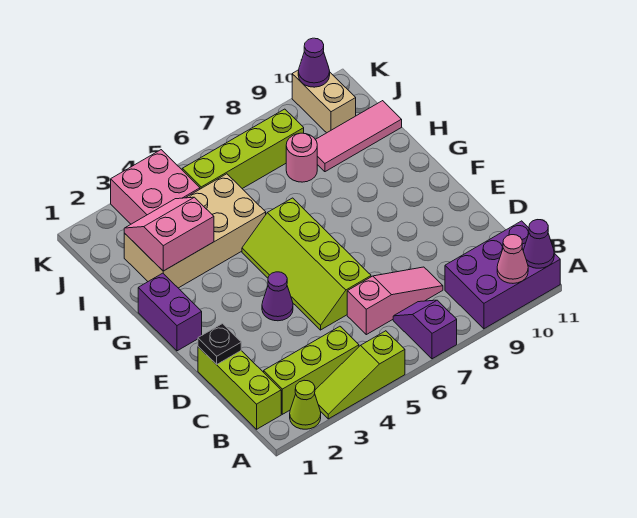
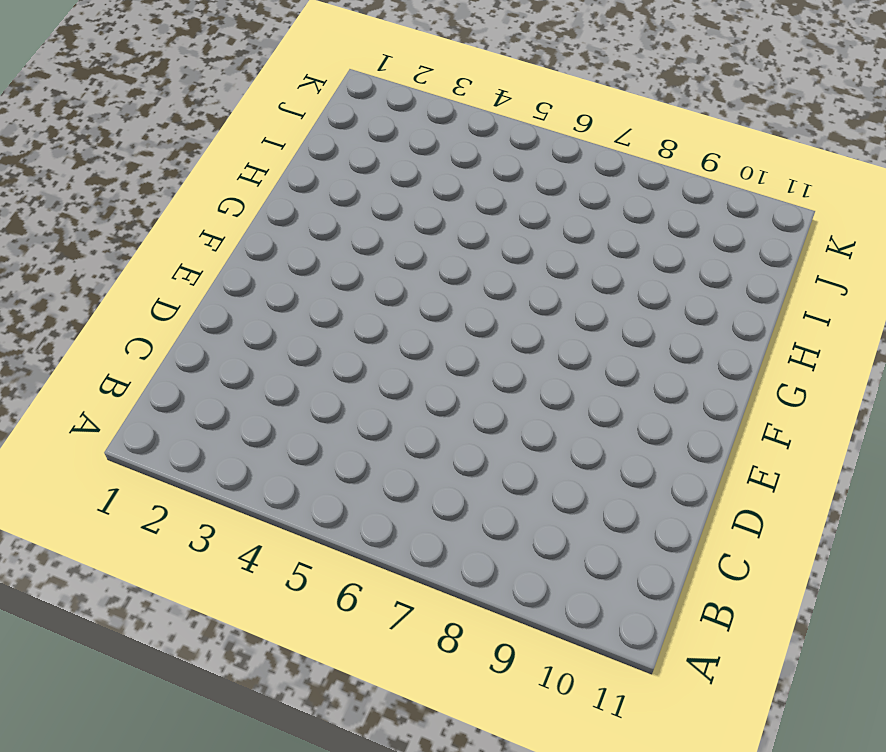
none -> lime 1x1 cone [290,380,321,429]
none -> lime 1x3 slope [315,331,405,419]
none -> purple 1x2 slope [393,300,457,359]

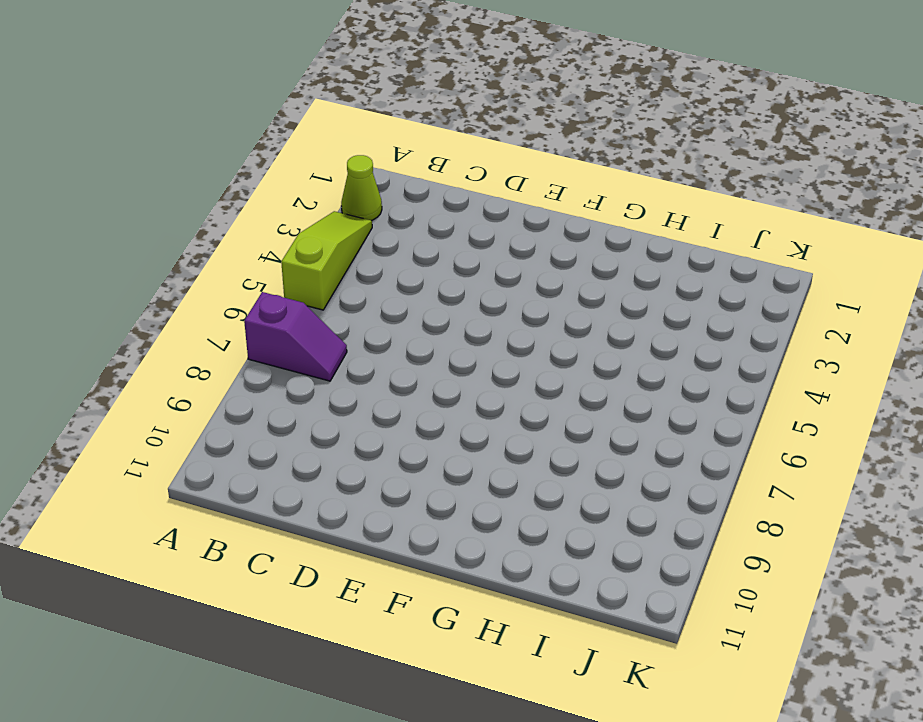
none -> purple 2x3 brick [445,221,560,329]
none -> lime 1x3 brick [198,347,281,429]
none -> lime 1x3 brick [264,326,359,414]

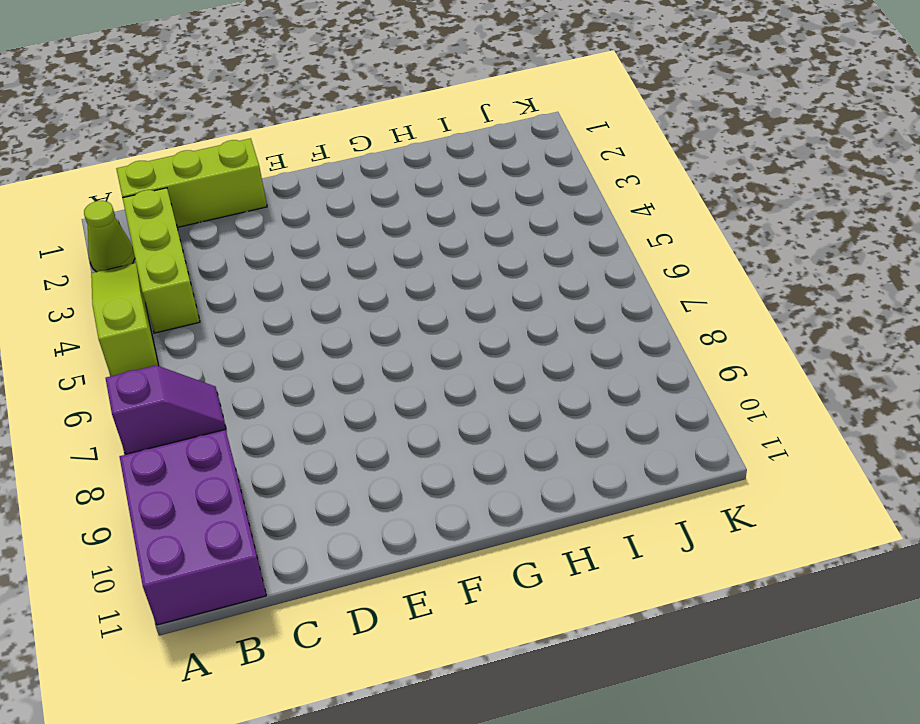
none -> pink 1x3 slope [347,267,443,335]
none -> lime 2x4 slope [242,198,371,330]
none -> purple 1x1 cone [262,272,293,321]

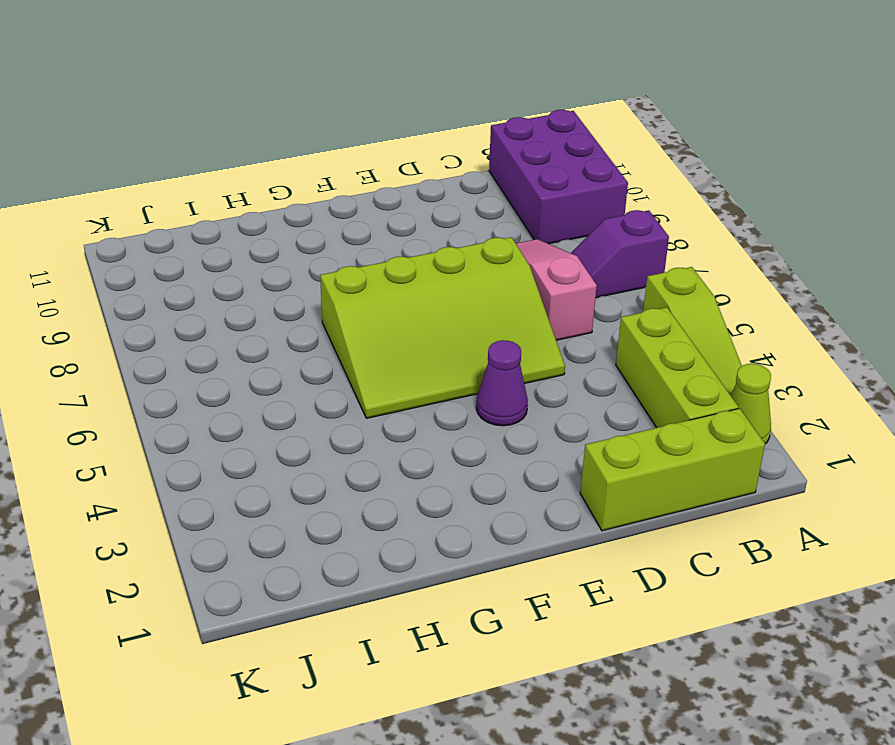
lime 3x4 slope [320,237,565,418] -> lime 2x4 slope [242,198,371,330]
none -> purple 1x2 brick [138,273,202,351]
none -> tan 2x4 brick [124,174,266,288]
none -> pink 1x1 round brick [286,133,317,182]

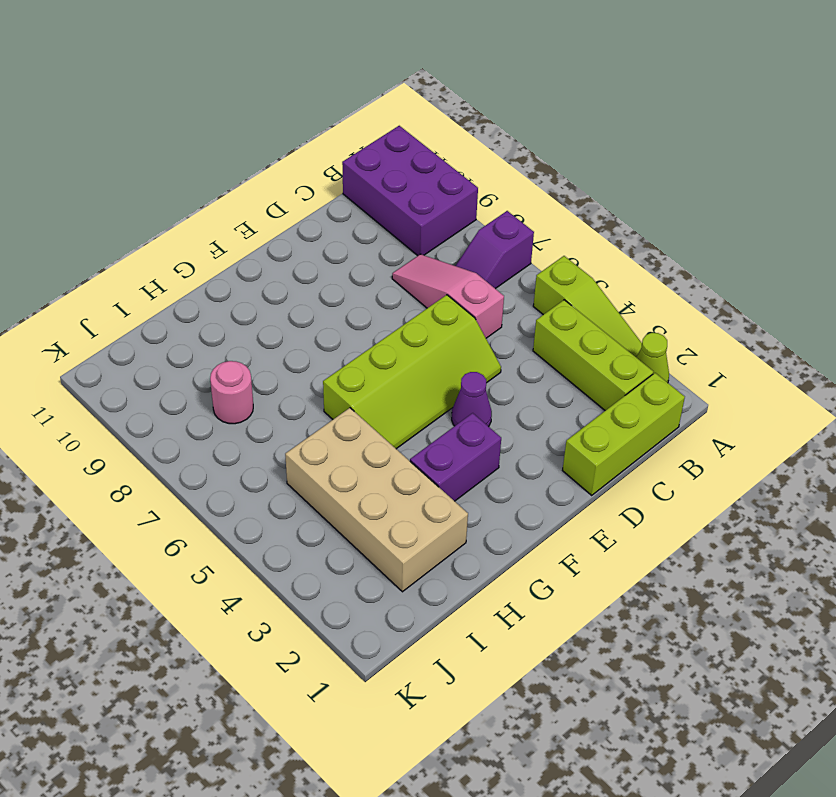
purple 1x2 brick [410,413,501,501] -> purple 1x2 brick moved to [138,273,202,351]
none -> pink 1x3 tile [315,101,402,172]
none -> pink 2x2 brick [111,150,200,224]
none -> lime 1x4 brick [182,109,304,189]

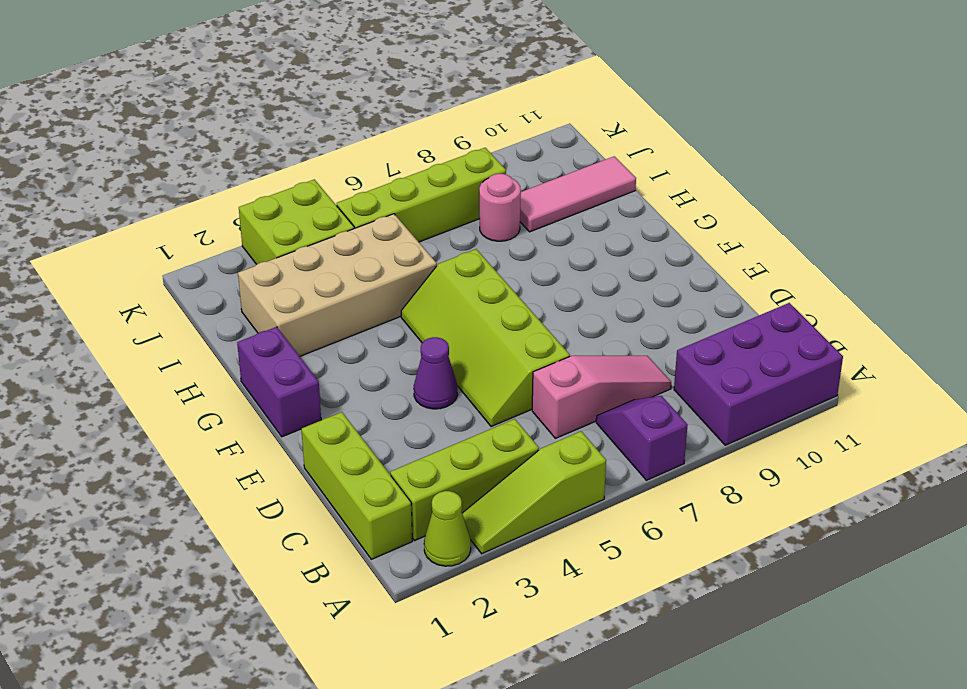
lime 2x2 brick [239,179,354,264] -> pink 2x2 brick [111,150,200,224]
none -> tan 1x2 brick [292,70,356,133]
none -> pink 1x1 cone [497,235,528,283]
none -> purple 1x1 cone [523,220,554,268]

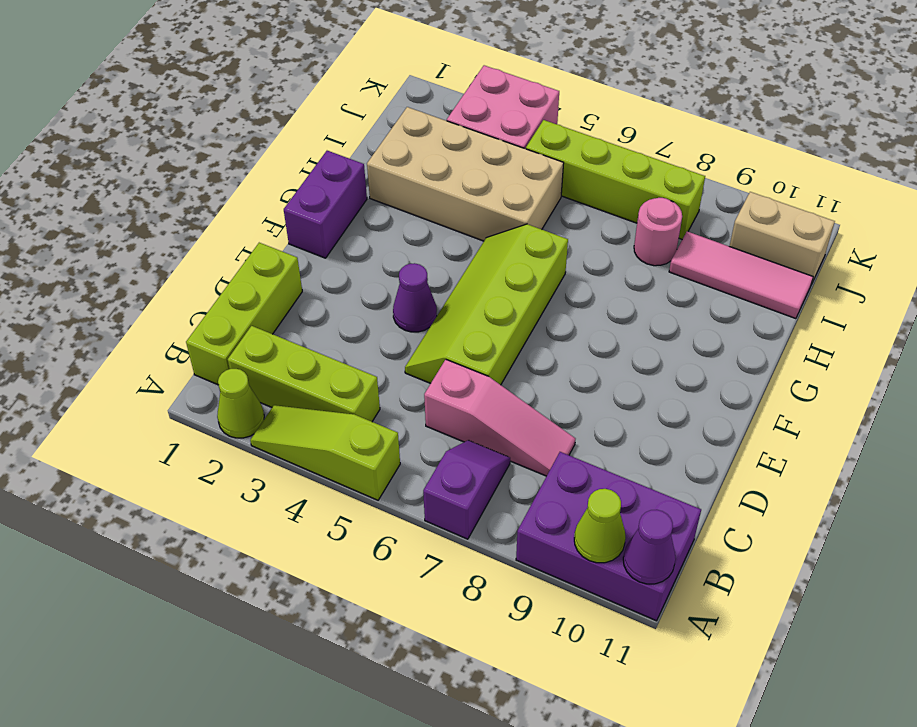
lime 1x1 cone [574,489,626,563] -> pink 1x1 cone [497,235,528,283]
tan 1x2 brick [729,192,835,284] -> tan 1x2 brick turned to [292,70,356,133]
none -> black 1x1 plate [198,324,241,364]
none -> pink 2x2 slope [124,197,214,271]
none -> purple 1x1 cone [298,38,330,87]

